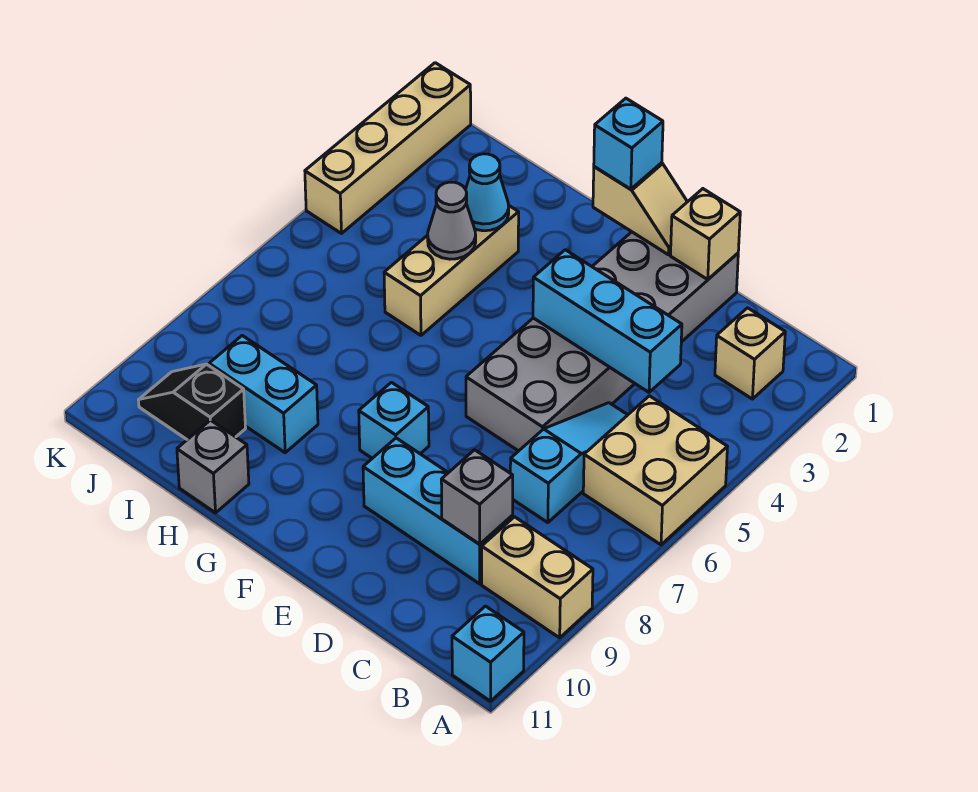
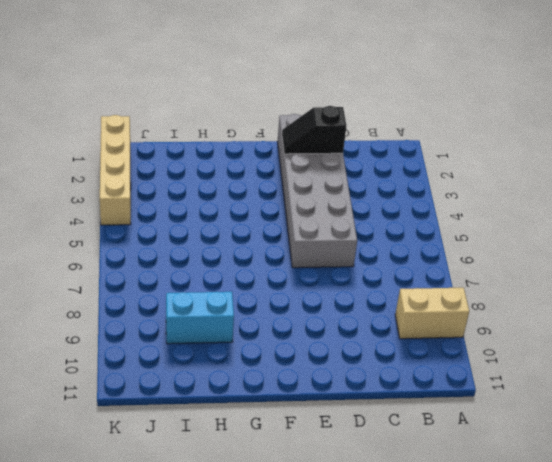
black 1x2 slope [282,106,346,154] -> black 1x2 slope moved to [139,364,246,440]
none -> tan 2x2 brick [583,396,727,545]
none -> cyan 1x1 brick [452,606,524,701]
none -> tan 1x1 brick [715,308,785,399]

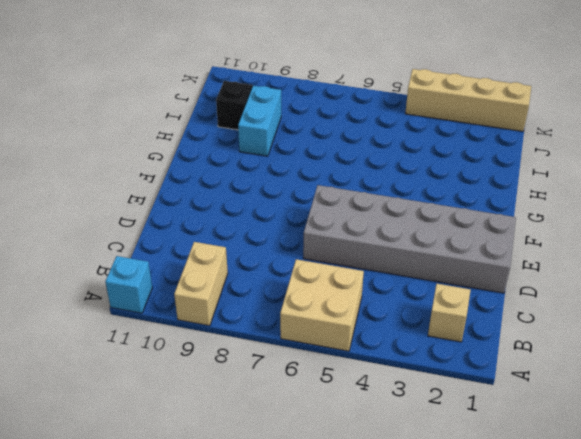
none -> cyan 1x3 slope [510,403,627,523]
none -> cyan 1x3 brick [363,438,513,584]
none -> cyan 1x1 brick [359,382,429,458]

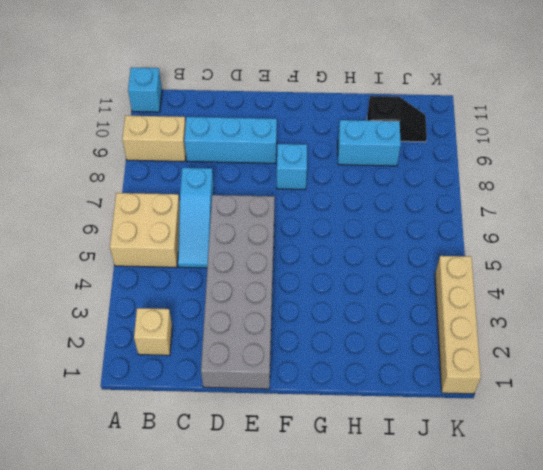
none -> tan 1x3 brick [384,205,519,335]
none -> grey 1x1 brick [177,420,249,513]
none -> cyan 1x3 brick [533,250,682,392]

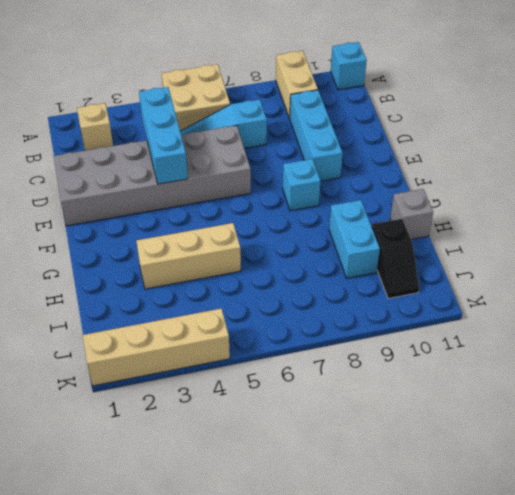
none -> grey 1x1 brick [441,450,513,544]
none -> tan 1x1 brick [670,189,740,279]
none -> tan 1x2 slope [593,163,687,255]

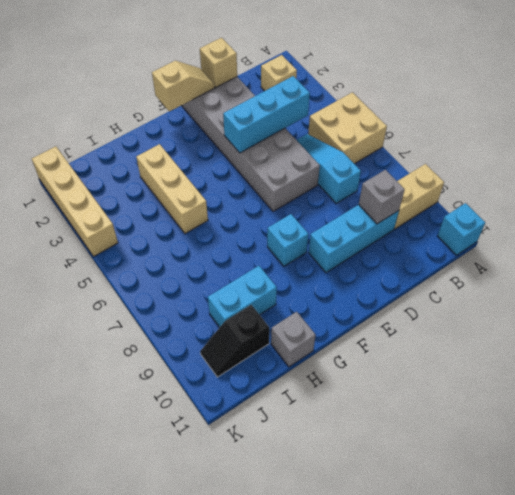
none -> cyan 1x1 cone [466,154,509,231]
none -> grey 1x1 cone [428,182,476,259]
none -> cyan 1x1 brick [594,98,663,189]

